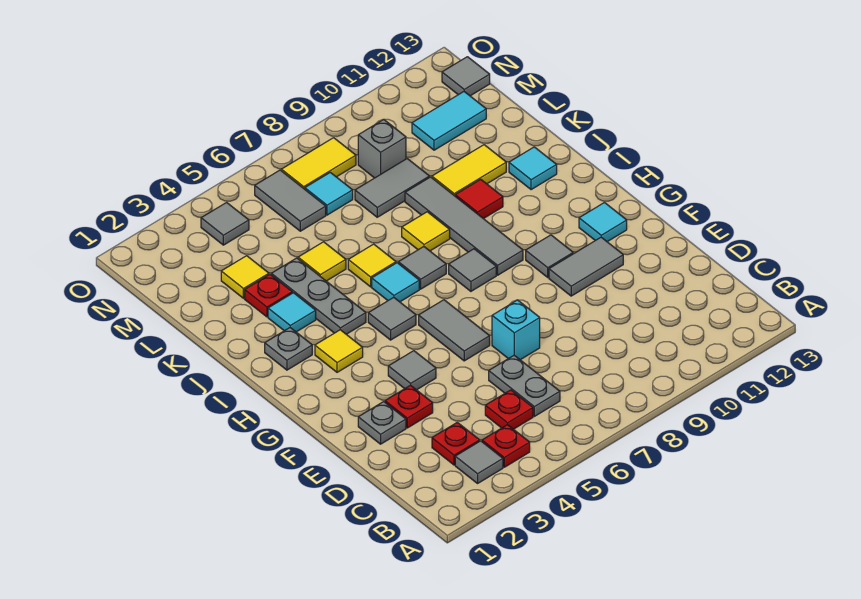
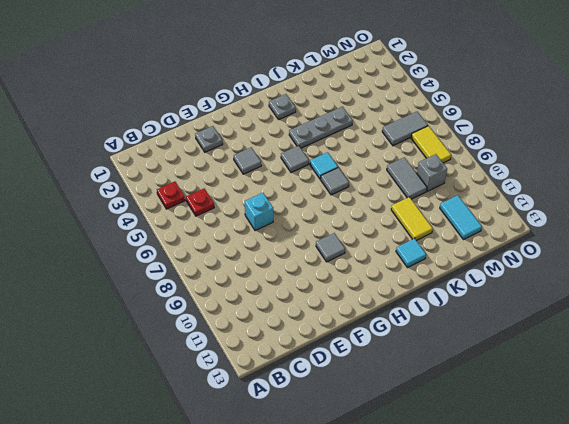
none -> grey 1x1 tile [455,441,503,483]
none -> red 1x1 plate [432,422,480,465]
none -> grey 1x2 plate [489,355,560,416]
none -> red 1x1 plate [385,385,433,428]

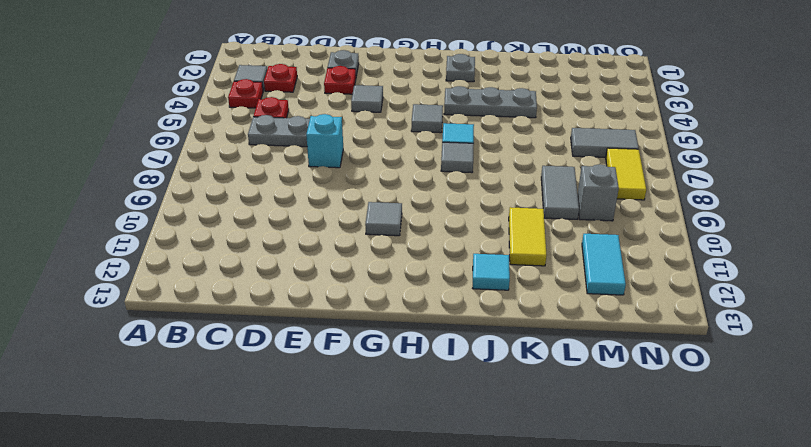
none -> grey 1x2 tile [419,300,490,361]
none -> grey 1x2 tile [549,237,623,296]
none -> cyan 1x1 tile [579,203,627,242]
none -> yellow 1x1 tile [315,330,363,372]

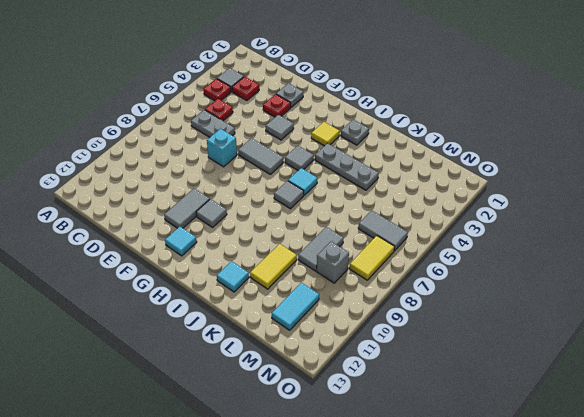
none -> grey 1x1 tile [449,249,496,291]
none -> grey 1x4 tile [405,177,523,275]
none -> cyan 1x1 tile [268,293,316,332]
none -> yellow 1x1 tile [348,244,396,287]

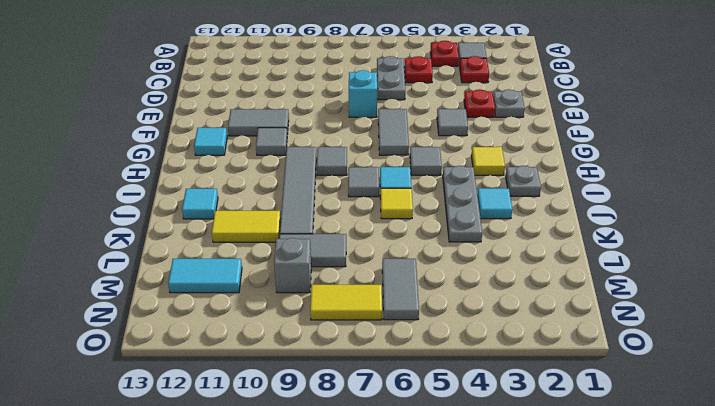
none -> yellow 1x1 tile [402,212,450,251]
none -> red 1x1 tile [455,179,503,219]
none -> red 1x1 plate [245,274,292,317]
none -> yellow 1x1 tile [298,242,346,281]

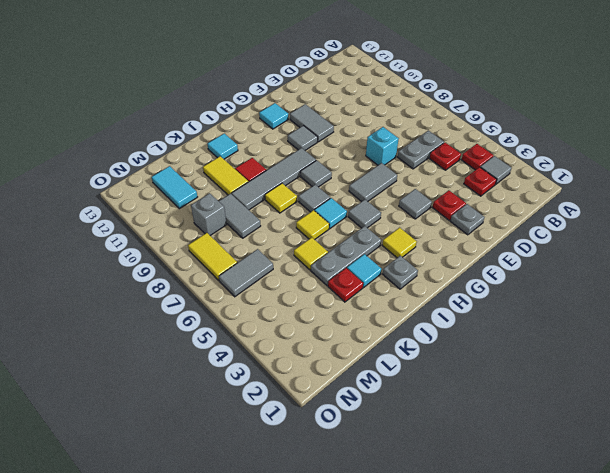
none -> yellow 1x1 tile [221,256,269,298]
none -> cyan 1x1 tile [305,172,353,215]
none -> grey 1x1 tile [201,203,249,245]
none -> grey 1x1 tile [442,57,490,96]

